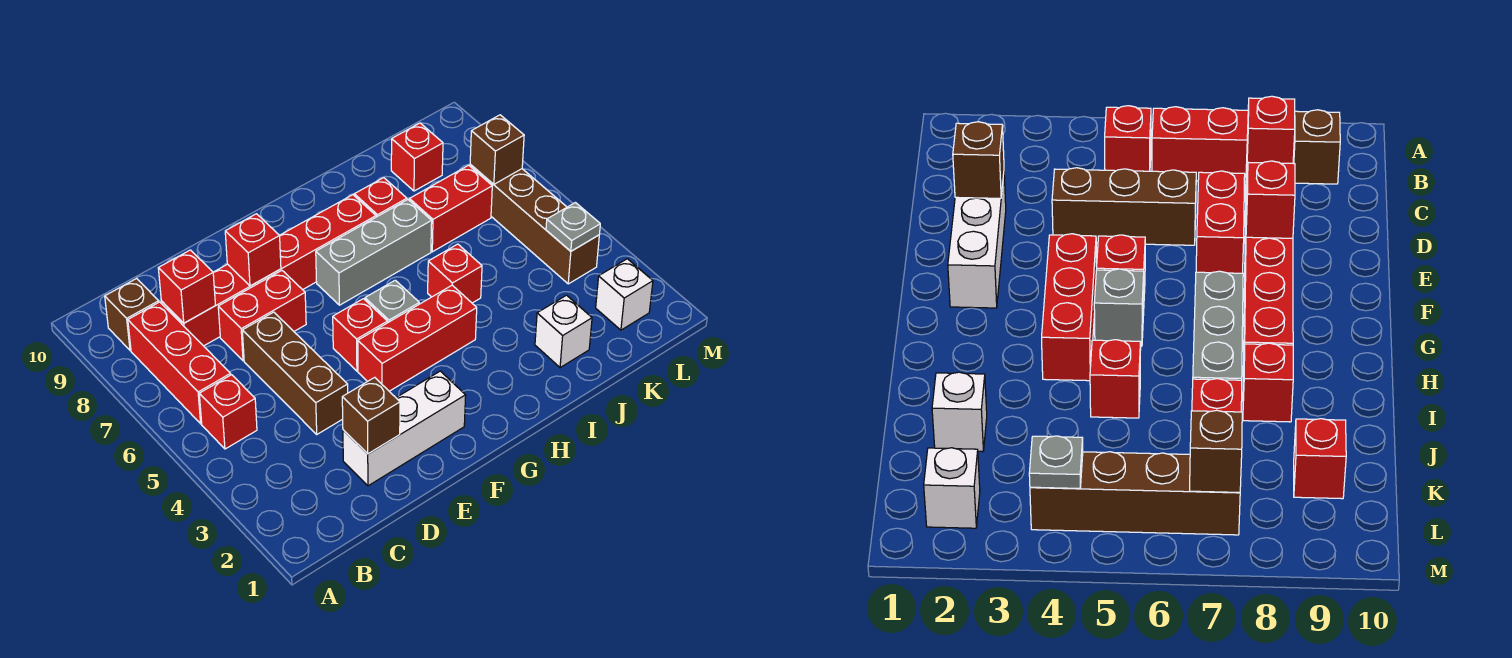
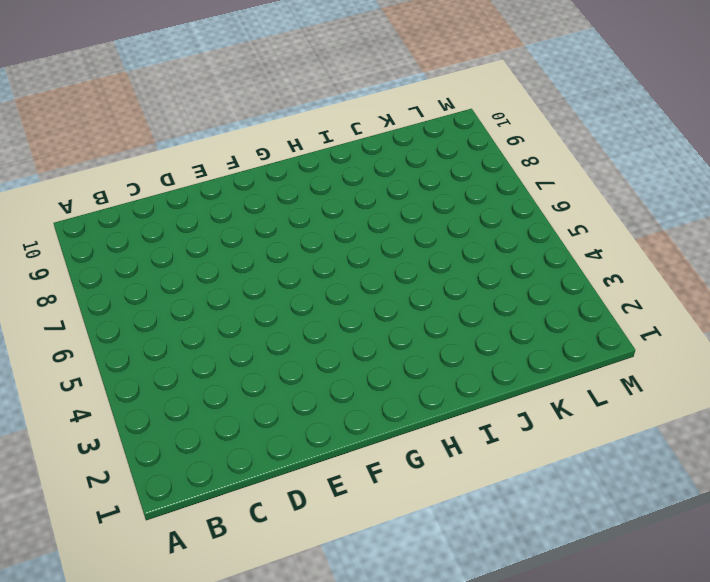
none -> red 1x1 brick [199,375,257,449]
none -> red 1x3 brick [128,302,231,424]
none -> brown 1x1 brick [105,278,159,350]

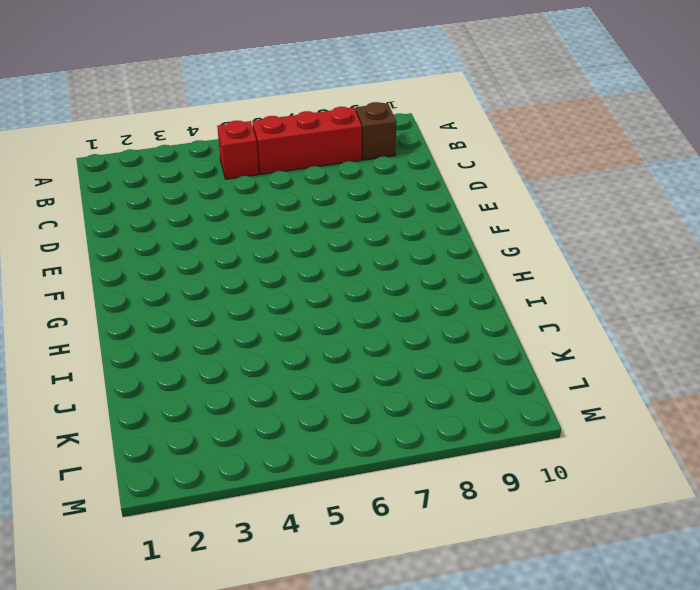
none -> red 1x6 brick [161,195,376,346]
none -> white 1x3 brick [343,371,466,486]
none -> brown 1x3 brick [242,312,348,434]

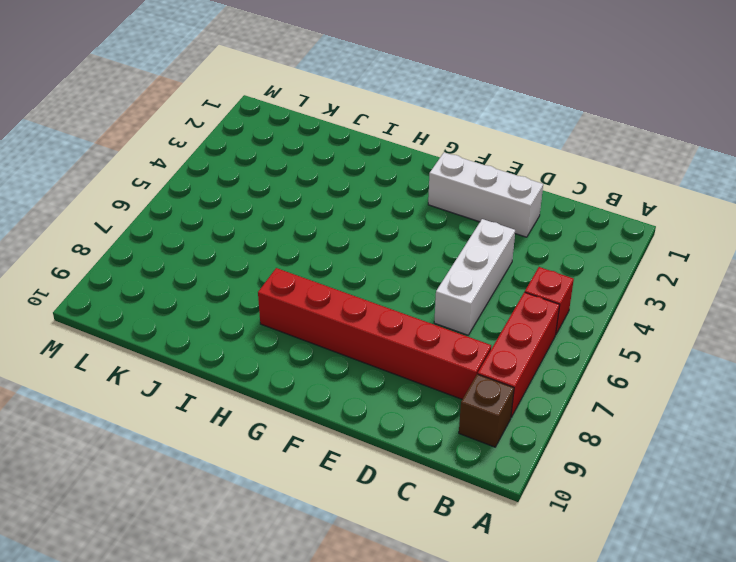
white 1x3 brick [434,219,515,335] -> brown 1x3 brick [242,312,348,434]
none -> red 1x2 brick [218,270,306,361]
none -> red 1x3 brick [358,285,477,391]
none -> red 1x1 brick [333,299,387,371]

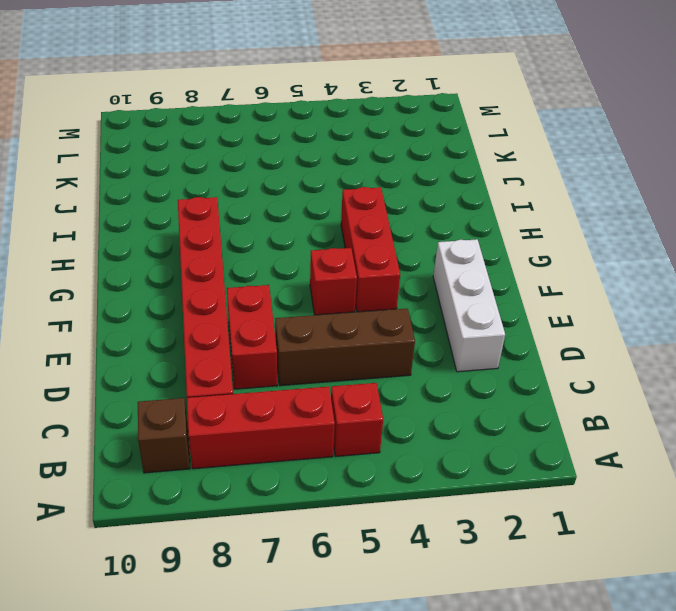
none -> grey 1x1 brick [365,280,419,323]
none -> grey 1x3 brick [316,200,432,305]
none -> red 1x1 brick [428,244,482,303]

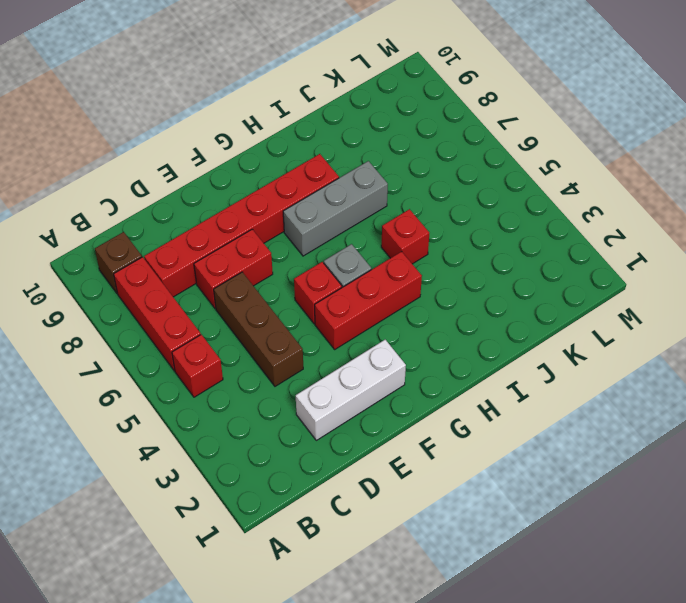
none -> red 1x1 brick [354,178,407,217]
none -> white 1x1 brick [535,295,592,368]
none -> red 1x2 brick [410,165,492,252]

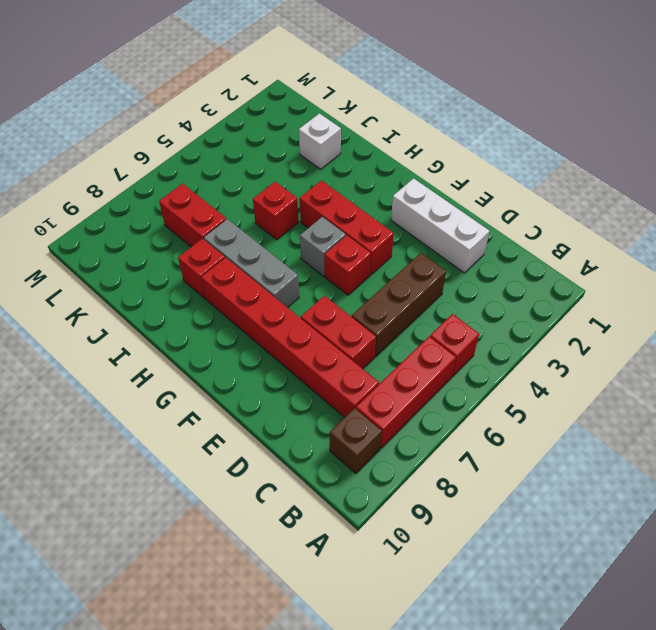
none -> red 1x1 brick [391,123,443,191]
none -> white 1x1 brick [596,259,653,330]
none -> brown 1x4 brick [470,165,599,284]

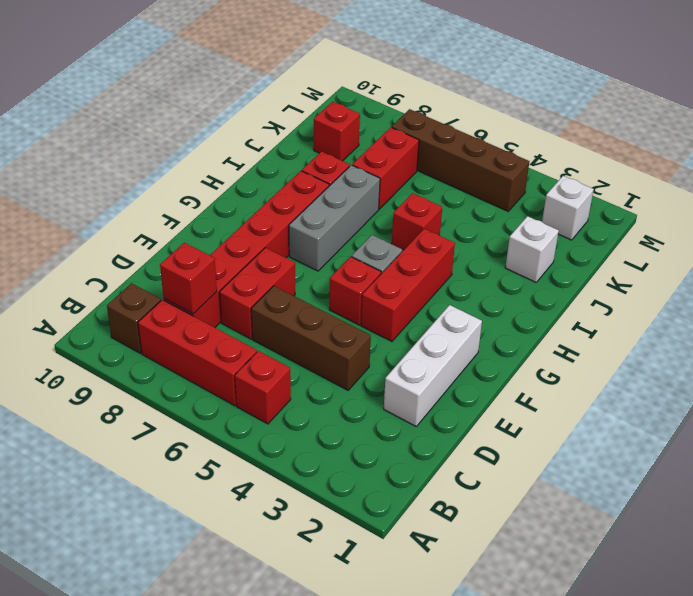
none -> brown 1x1 brick [342,377,400,454]
none -> red 1x1 brick [225,214,281,286]
none -> grey 1x1 plate [546,203,600,251]

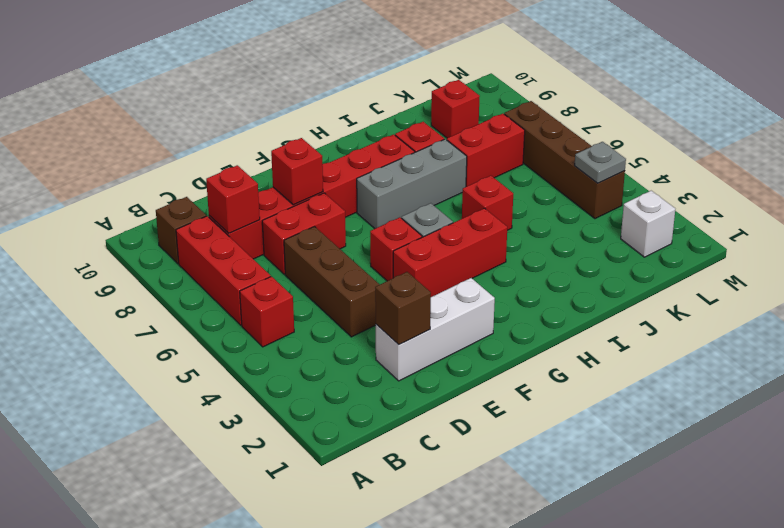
none -> white 1x1 brick [535,295,592,368]
none -> brown 1x1 brick [470,115,524,184]

